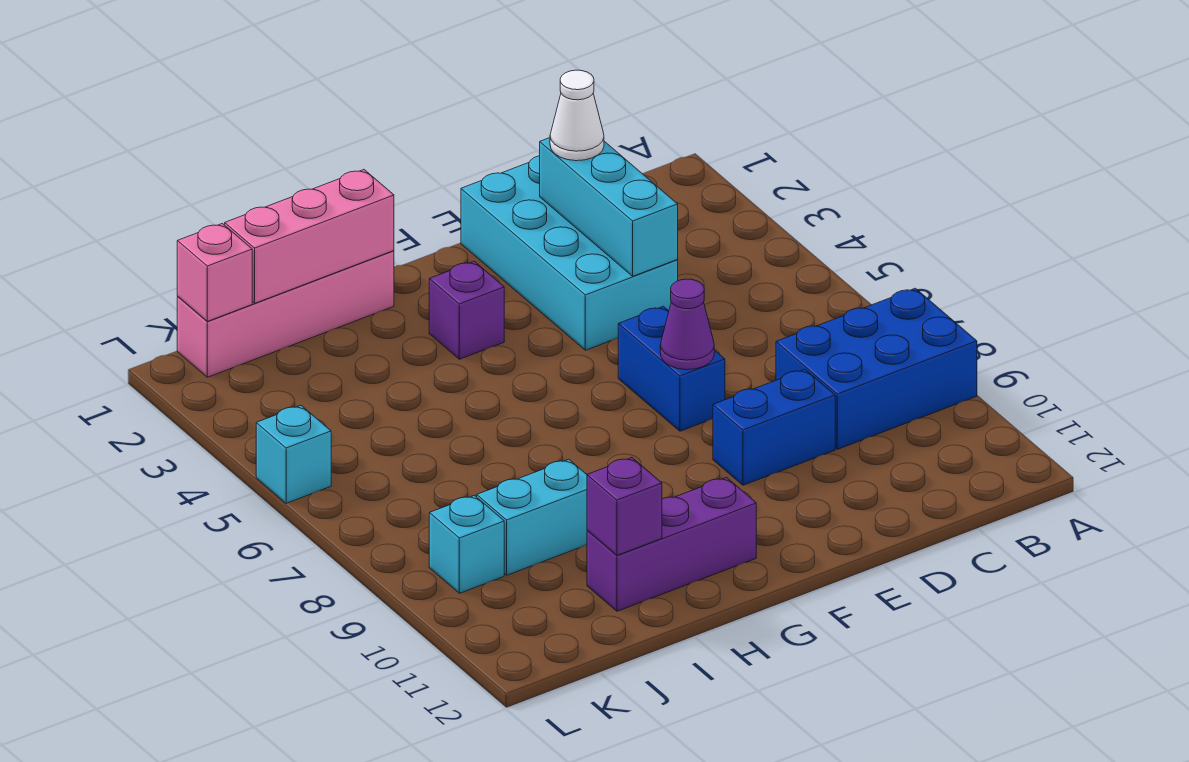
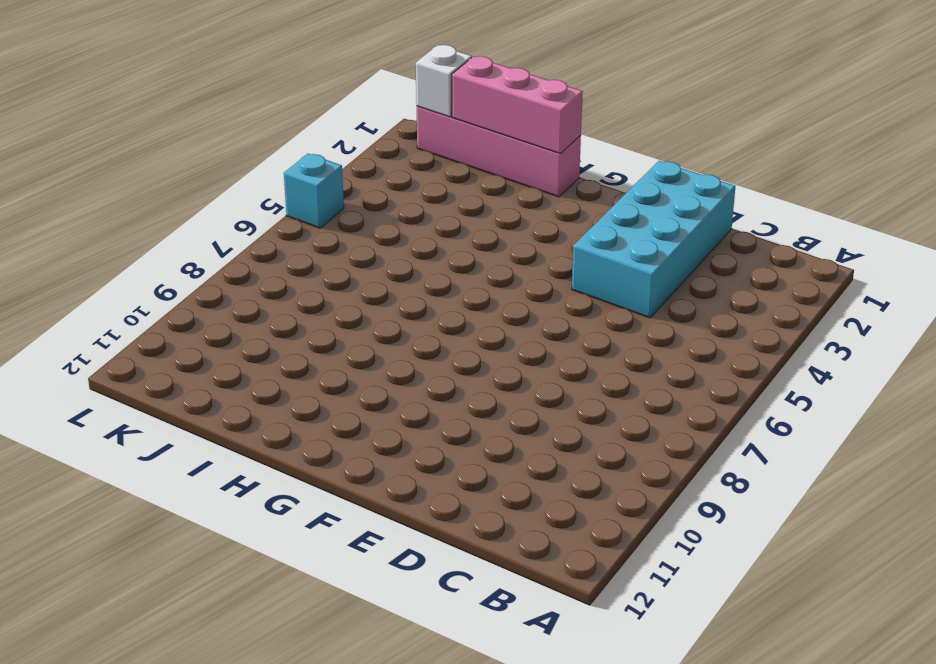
white 1x1 brick [416,45,472,117] -> pink 1x1 brick [177,223,252,321]
none -> blue 2x3 brick [776,288,977,449]
none -> blue 1x2 brick [713,370,835,485]
none -> blue 1x2 brick [618,306,725,431]

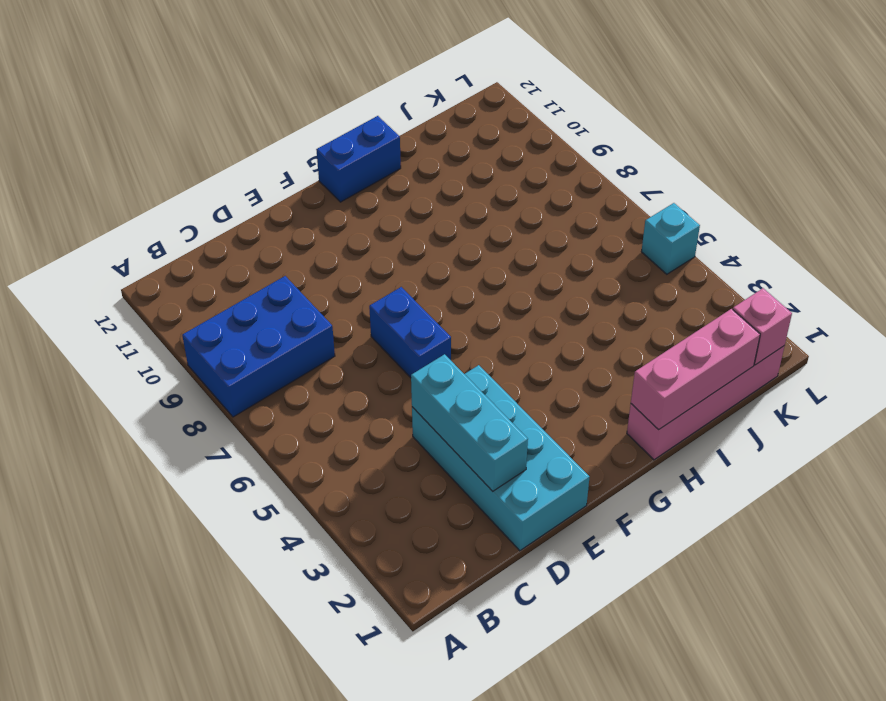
blue 1x2 brick [316,116,401,202] -> blue 1x2 brick moved to [713,370,835,485]
none -> purple 1x1 brick [429,261,504,359]
none -> purple 1x3 brick [587,477,756,611]
none -> cyan 1x2 brick [477,459,587,575]

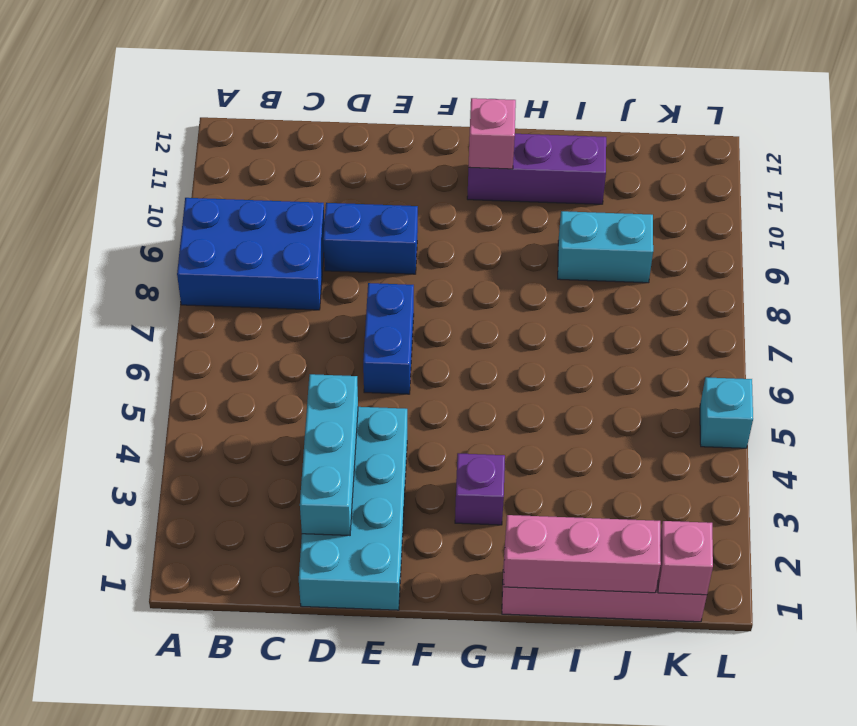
pink 1x1 brick [468,98,516,169] -> none
none -> cyan 1x1 brick [429,495,504,593]
none -> purple 1x1 cone [660,279,714,370]
none -> purple 1x1 brick [587,458,662,555]

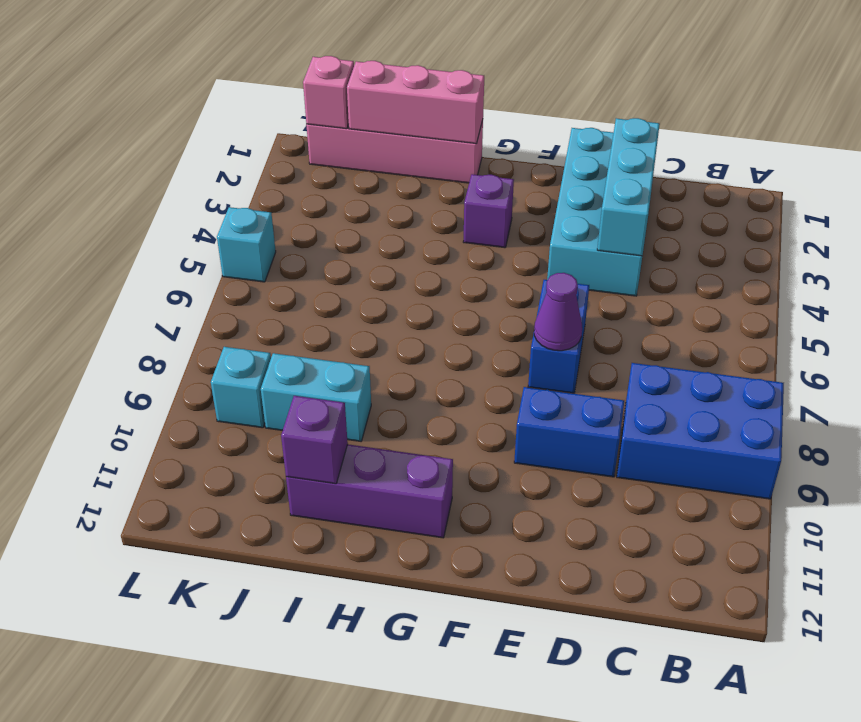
none -> white 1x1 cone [550,70,604,161]

